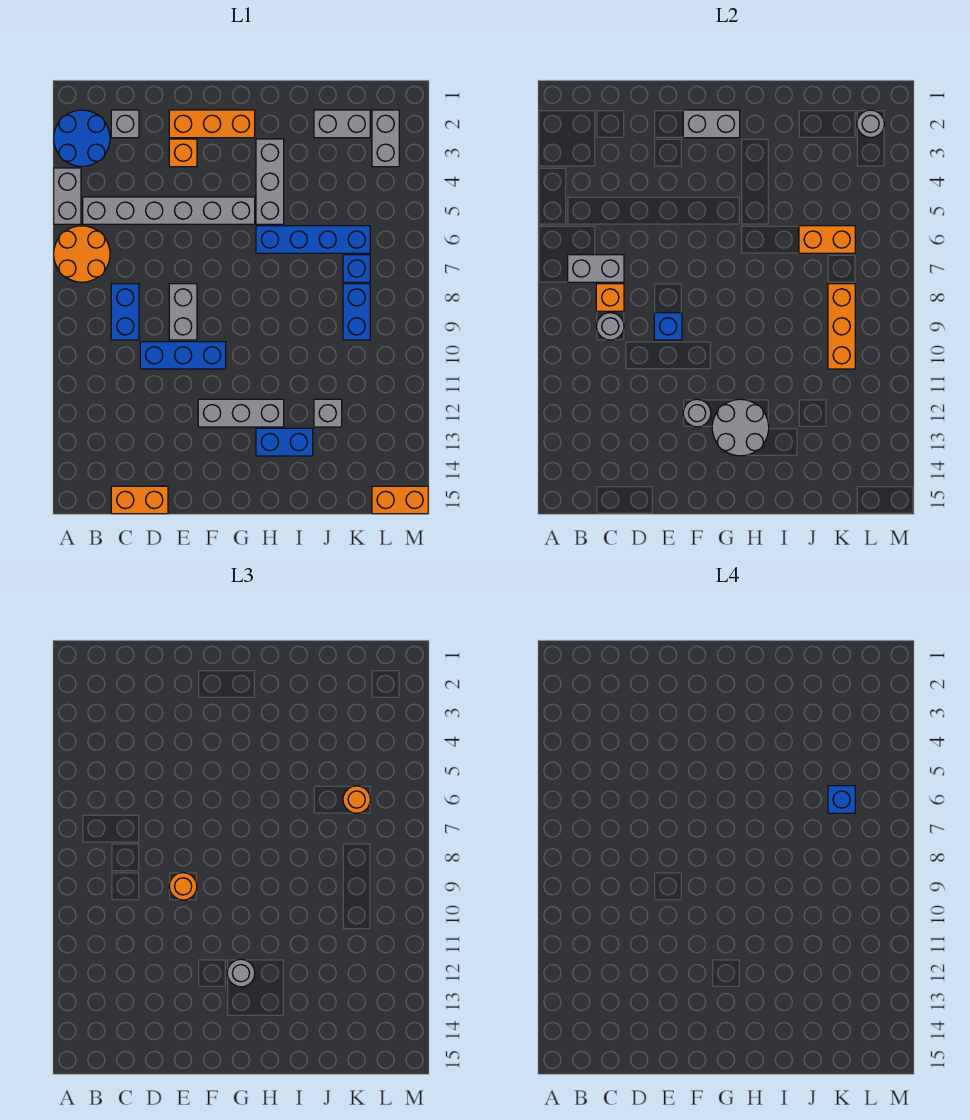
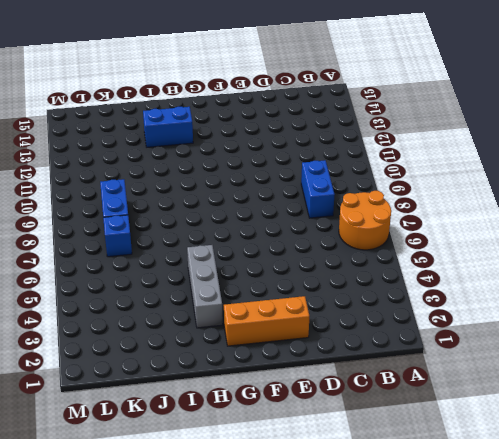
none -> blue 2x2 round brick [54,110,110,167]
none -> grey 1x2 brick [54,168,81,224]
none -> grey 1x6 brick [83,197,255,224]
none -> grey 1x1 brick [111,110,139,138]

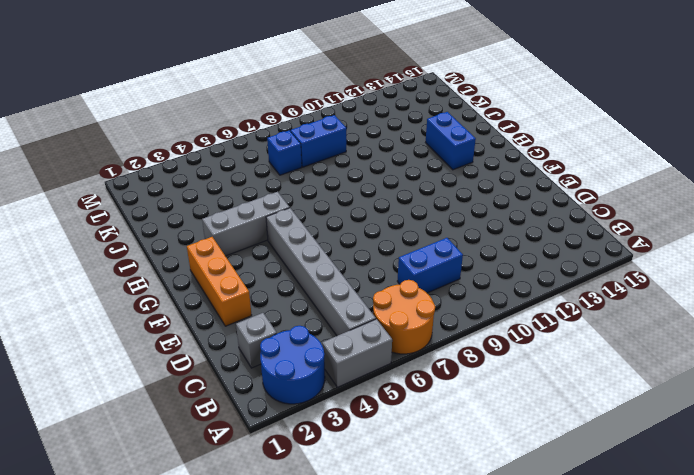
none -> orange 1x2 brick [111,486,168,514]
none -> blue 1x3 brick [140,342,226,369]
none -> orange 1x1 brick [169,139,197,167]
none -> grey 1x2 brick [169,284,197,340]

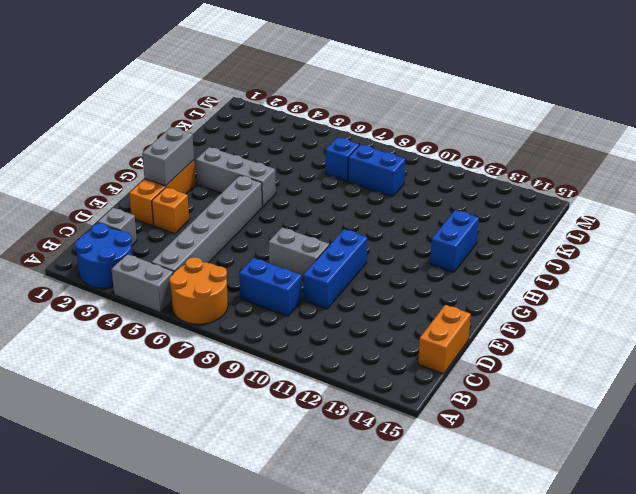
none -> grey 1x3 brick [198,399,284,427]
none -> blue 1x4 brick [256,226,370,253]
none -> grey 1x2 brick [314,110,370,138]
none -> grey 1x1 brick [314,399,342,427]

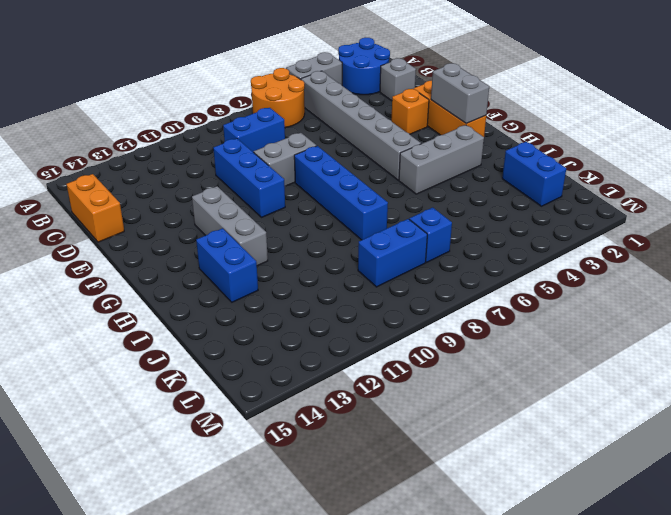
blue 1x4 brick [294,146,388,240] -> blue 1x4 brick moved to [256,226,370,253]
blue 1x2 brick [502,142,566,206] -> grey 1x2 brick [314,110,370,138]
none -> grey 1x1 brick [314,399,342,427]
none -> grey 1x2 brick [372,110,399,167]
none -> orange 1x2 brick [372,486,428,514]
none -> grey 1x2 brick [568,255,624,282]

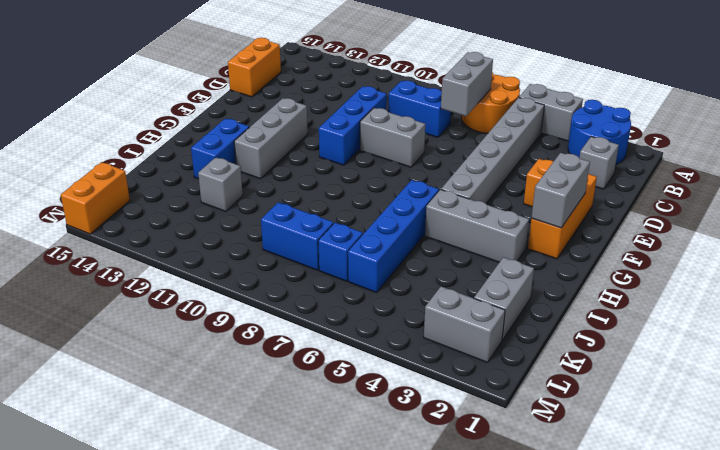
none -> orange 1x1 brick [596,284,624,311]
none -> grey 1x1 round brick [597,313,624,340]
none -> blue 1x1 brick [654,313,682,340]
none -> grey 1x1 round brick [683,399,711,427]

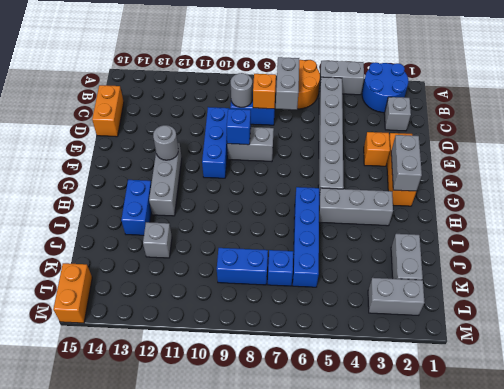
none -> grey 2x2 round brick [712,399,769,456]
none -> orange 1x2 brick [799,226,855,253]
none -> orange 1x3 brick [828,284,855,369]
none -> grey 1x1 round brick [857,110,884,138]

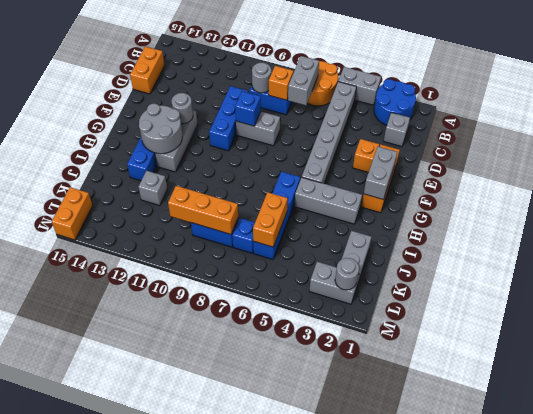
none -> orange 1x1 round brick [169,873,197,900]
none -> grey 1x1 round brick [227,959,255,987]
none -> orange 1x1 round brick [343,786,370,813]
none -> blue 1x1 brick [828,786,855,813]

